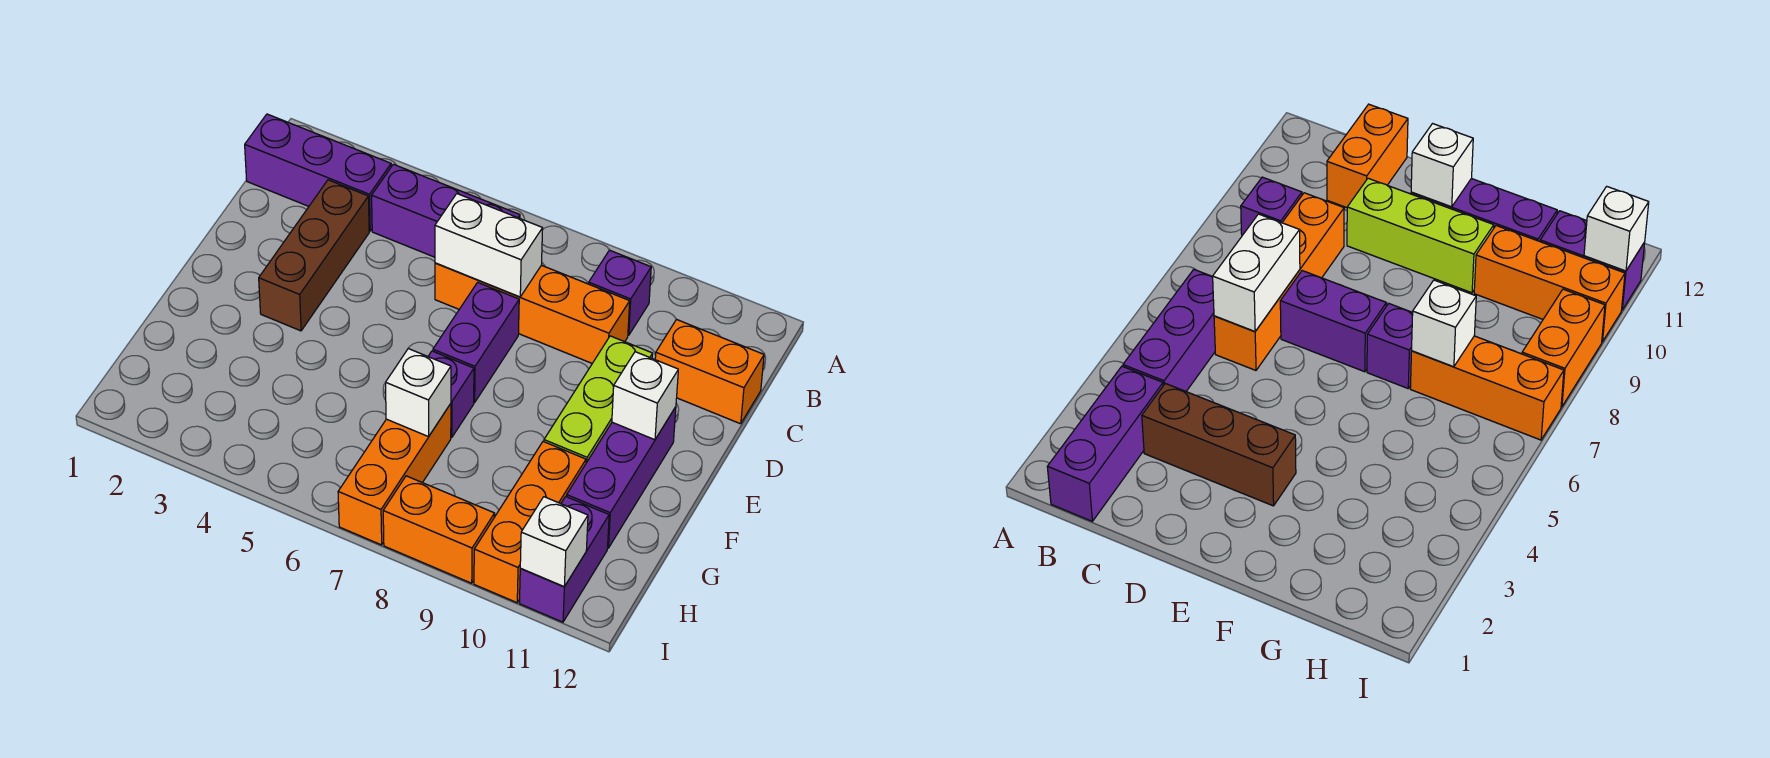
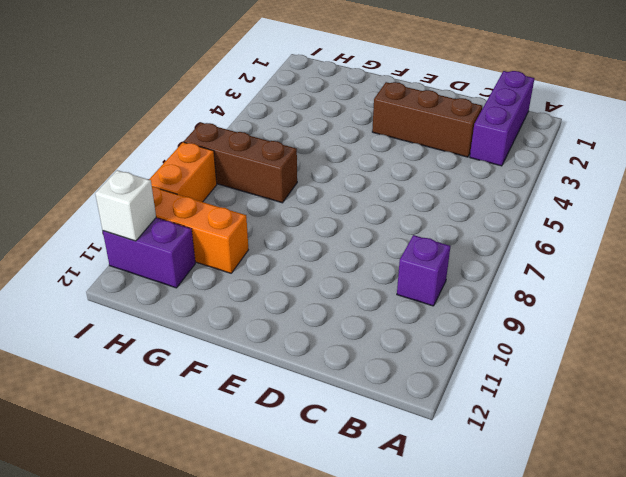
brown 1x3 brick [184,123,297,203] -> orange 1x3 brick [338,404,451,545]
none -> purple 1x3 brick [372,164,520,257]
none -> orange 1x4 brick [435,263,630,363]
none -> orange 1x2 brick [655,320,764,424]

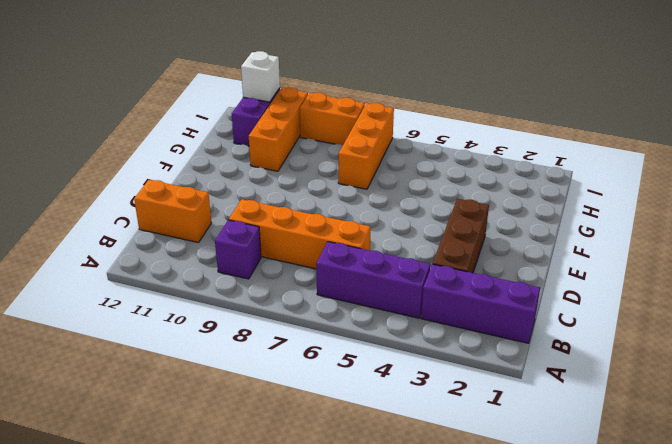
none -> purple 1x2 brick [433,282,519,402]
none -> lime 1x3 brick [544,336,653,463]
none -> purple 1x3 brick [567,407,676,548]

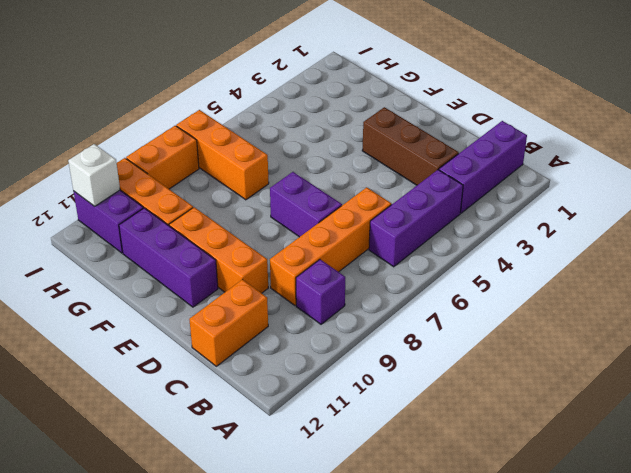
orange 1x3 brick [169,207,268,293] -> lime 1x3 brick [544,336,653,463]
none -> purple 1x1 brick [428,351,474,437]
none -> white 1x2 brick [435,194,543,297]
none -> white 1x1 brick [612,352,678,440]

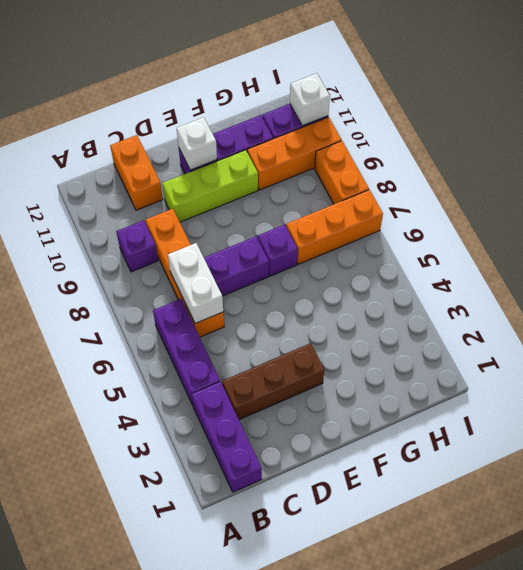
none -> white 1x1 brick [386,349,451,437]

